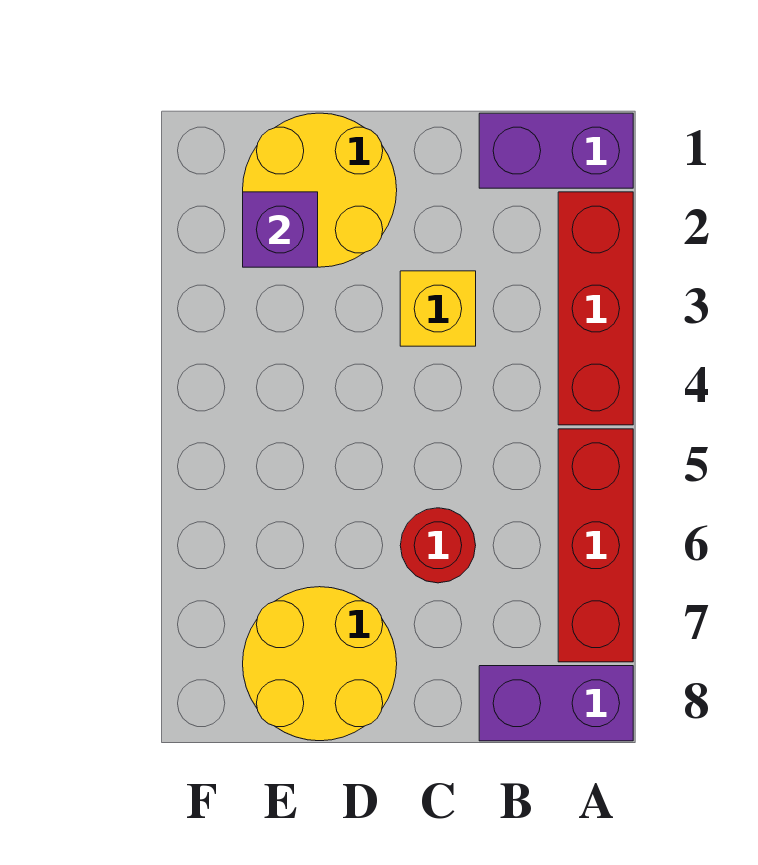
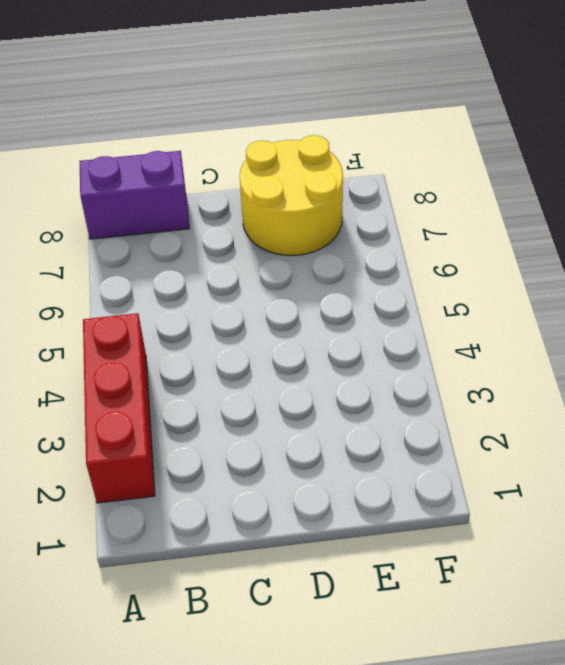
none -> purple 1x2 brick [479,113,633,188]
none -> red 1x3 brick [558,429,633,662]

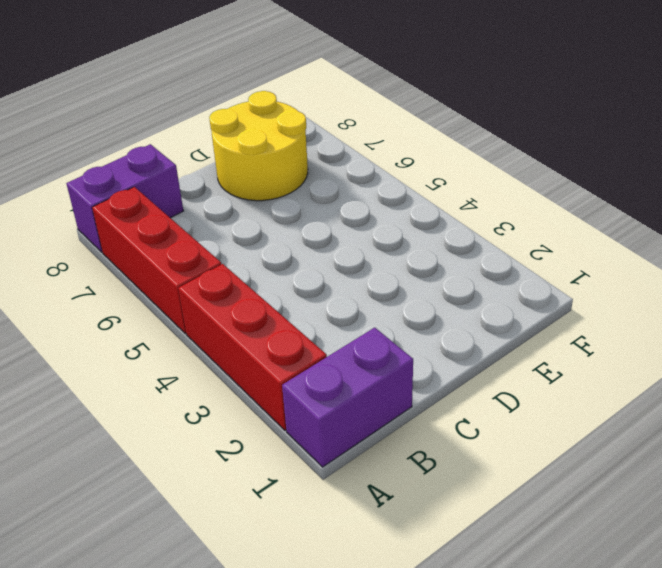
none -> yellow 1x1 brick [400,271,476,346]
none -> red 1x1 round brick [400,508,476,583]

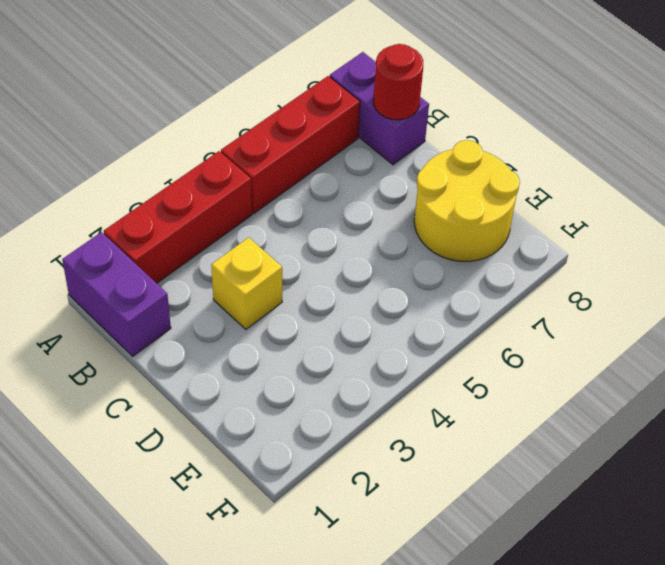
red 1x1 round brick [373,44,423,120] -> red 1x1 round brick moved to [400,508,476,583]
none -> yellow 2x2 round brick [243,113,397,267]
none -> purple 1x1 brick [243,192,318,267]

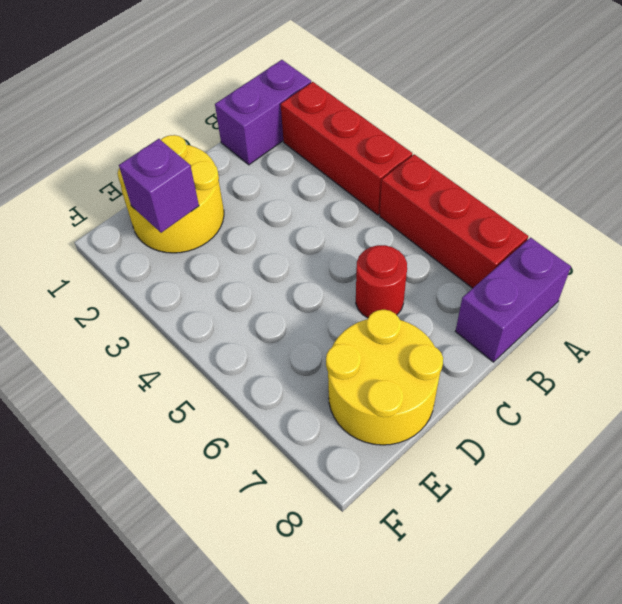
none -> yellow 1x1 brick [400,271,476,346]

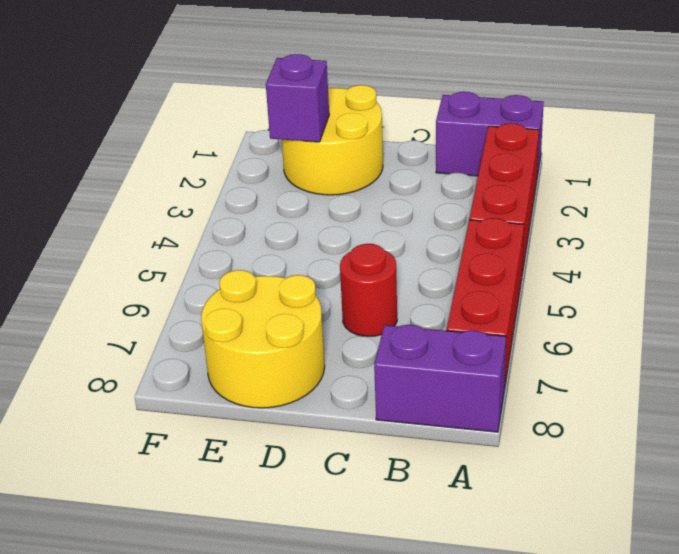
none -> yellow 1x1 brick [400,271,476,346]

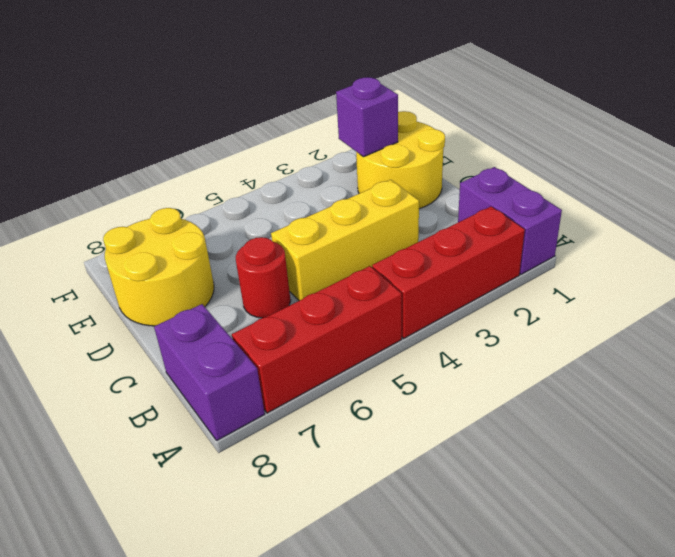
yellow 1x3 brick [271,180,419,301] -> yellow 1x1 brick [400,271,476,346]

